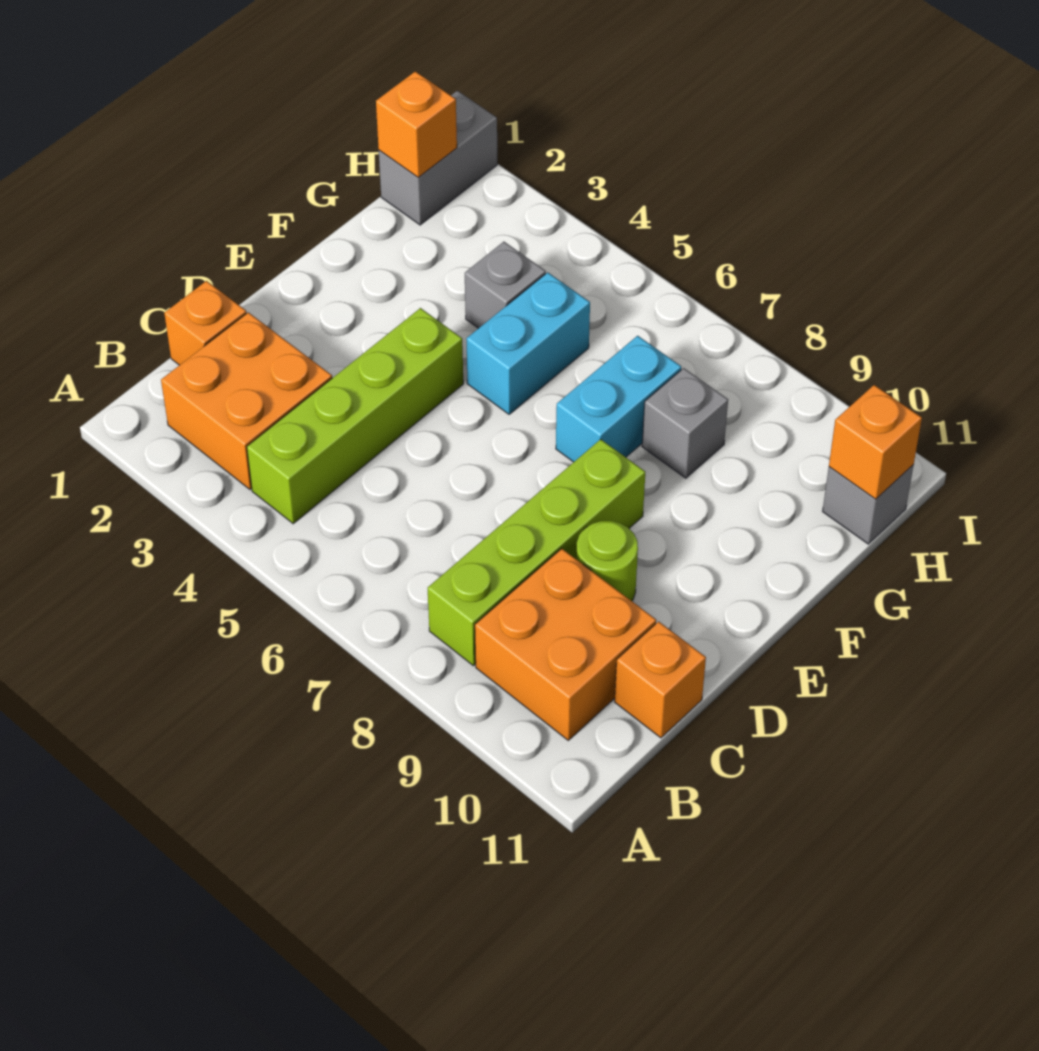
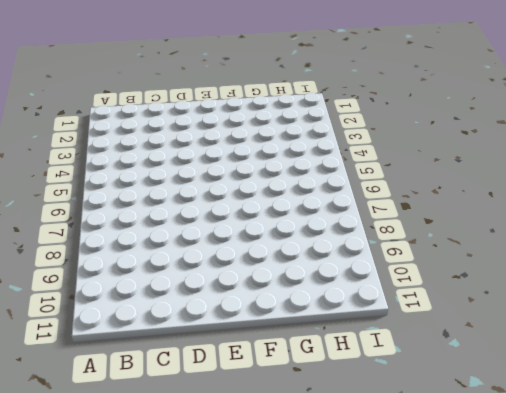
none -> orange 2x2 brick [161,312,332,490]
none -> lime 1x4 brick [247,308,463,524]
none -> lime 1x4 brick [428,439,645,666]

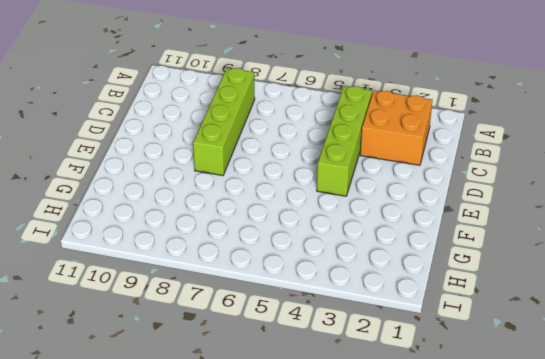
none -> orange 2x2 brick [475,549,656,740]
none -> orange 1x1 brick [164,281,247,365]
none -> orange 1x1 brick [615,621,706,738]

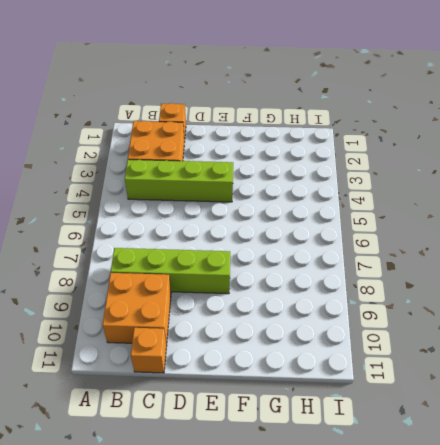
none -> lime 1x1 round brick [576,521,638,601]
none -> cyan 1x2 brick [466,272,590,414]
none -> cyan 1x2 brick [556,336,681,462]

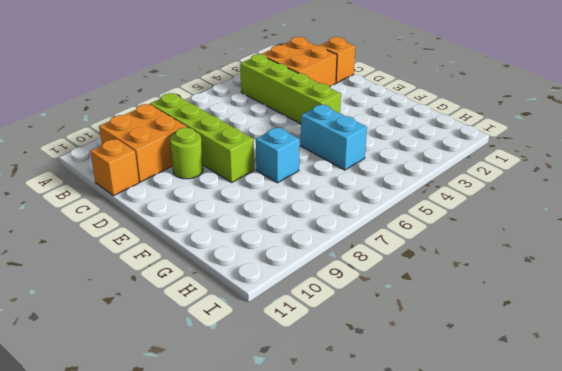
cyan 1x1 brick [256,127,300,183] -> cyan 1x2 brick [556,336,681,462]
none -> grey 1x1 brick [465,242,546,328]
none -> grey 1x1 brick [642,368,728,478]
none -> grey 1x2 brick [379,91,497,225]

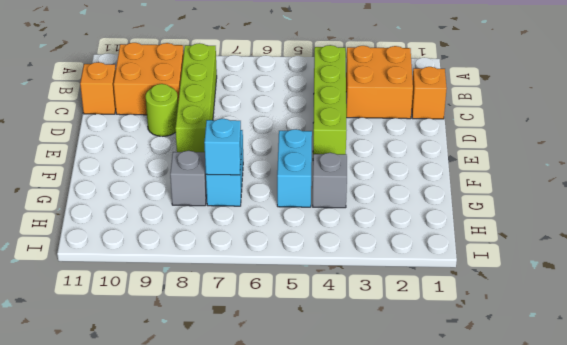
cyan 1x1 brick [204,119,241,175] -> none
none -> grey 1x2 brick [379,91,497,225]
none -> grey 1x1 brick [823,465,914,544]
none -> orange 1x1 brick [376,71,457,178]

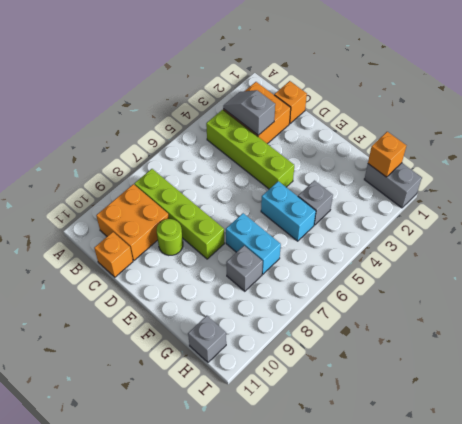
grey 1x2 slope [223,90,275,135] -> none
none -> orange 1x1 brick [829,385,922,499]

